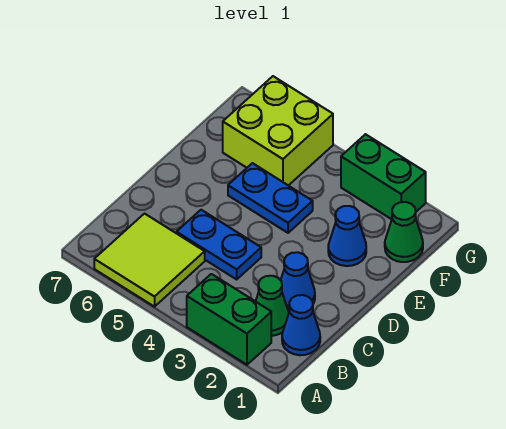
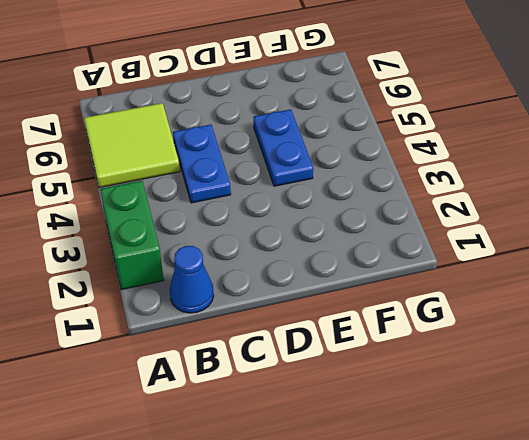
none -> green 1x1 cone [256,276,289,336]
none -> blue 1x1 cone [281,252,315,311]

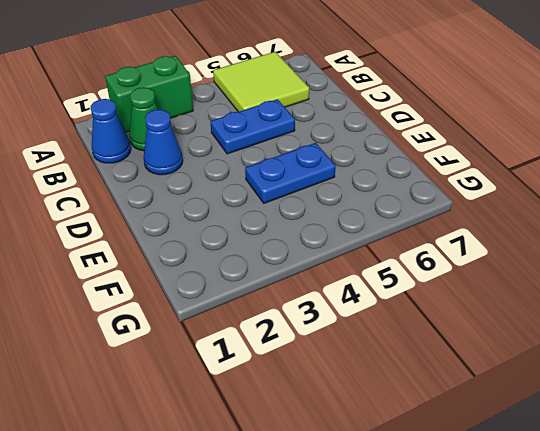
none -> blue 1x1 cone [328,206,366,266]
none -> green 1x1 cone [385,202,423,262]

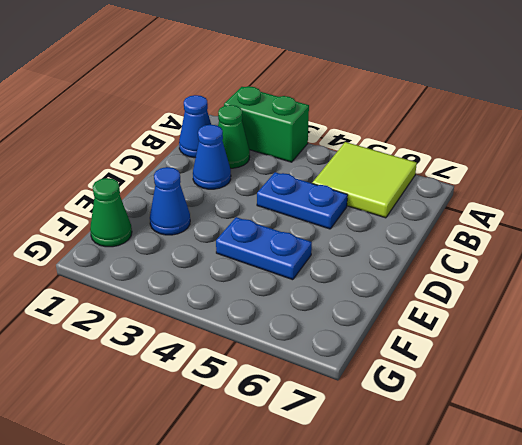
none -> lime 2x2 brick [223,76,333,186]
none -> green 1x2 brick [341,134,426,219]

